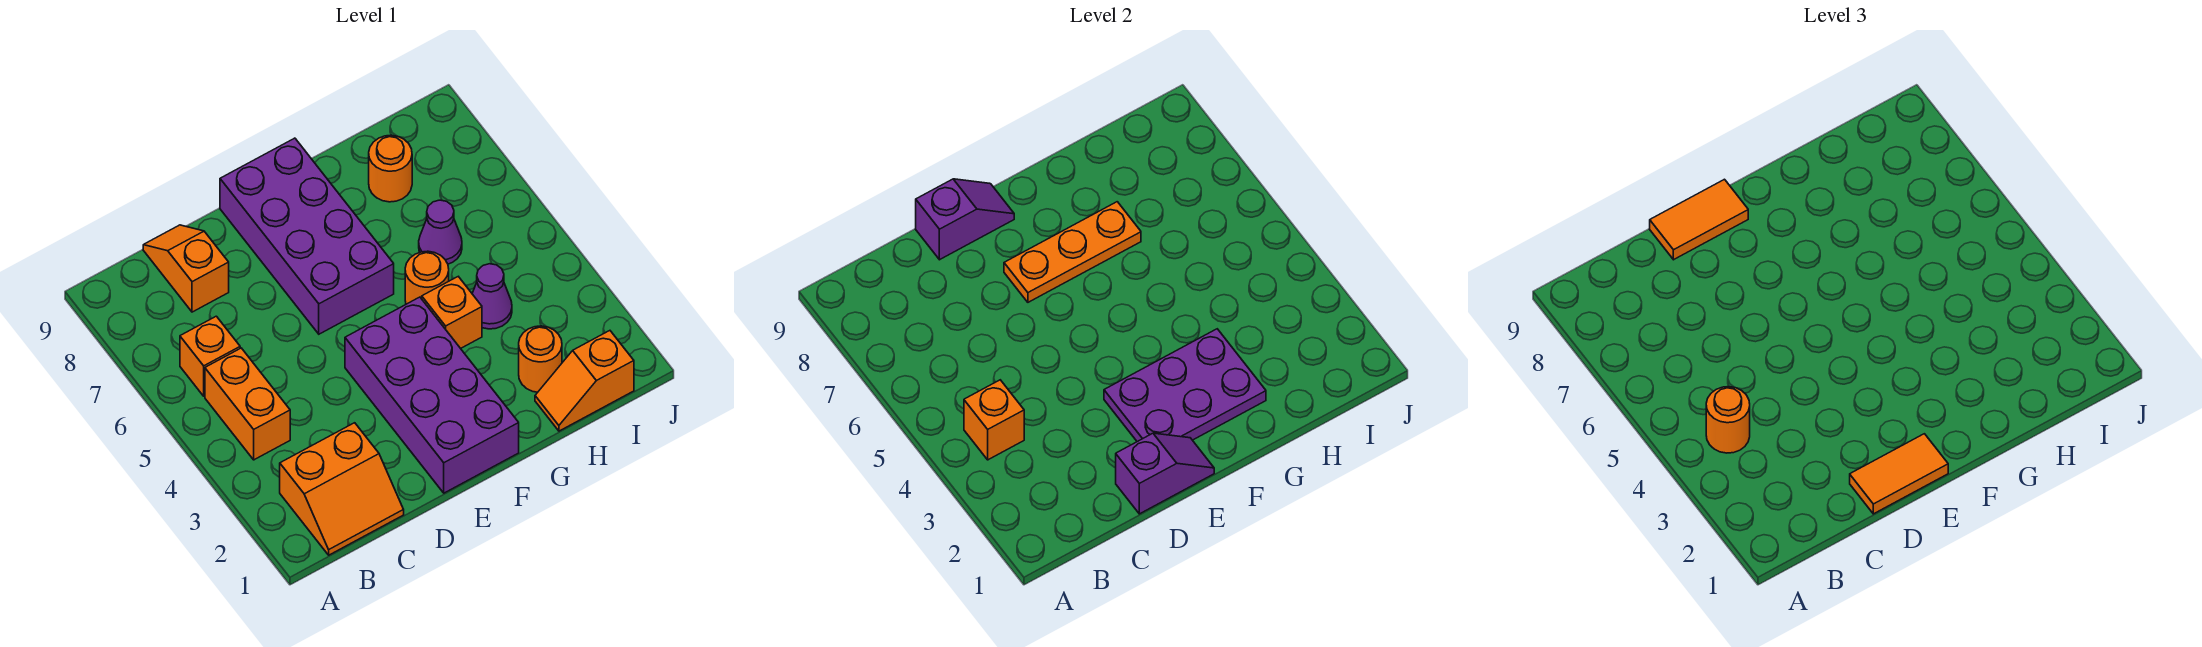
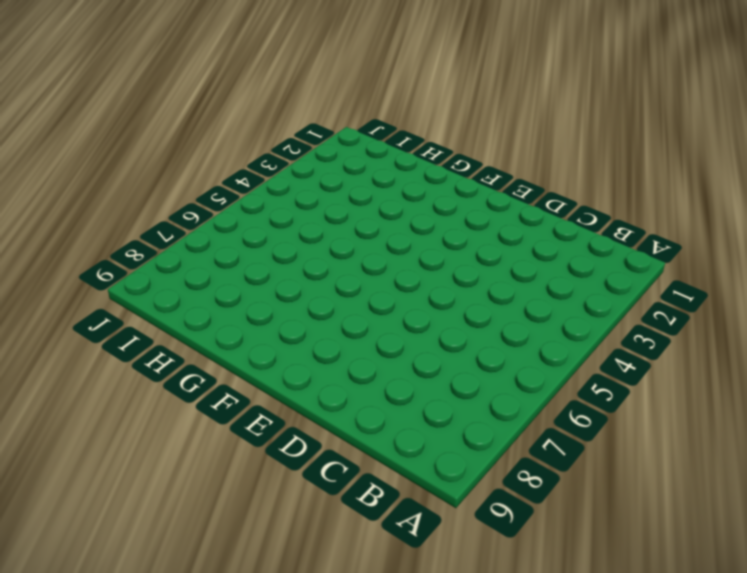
none -> orange 2x2 slope [280,423,404,555]
none -> orange 1x2 brick [205,348,290,460]
none -> orange 1x1 brick [180,316,240,396]

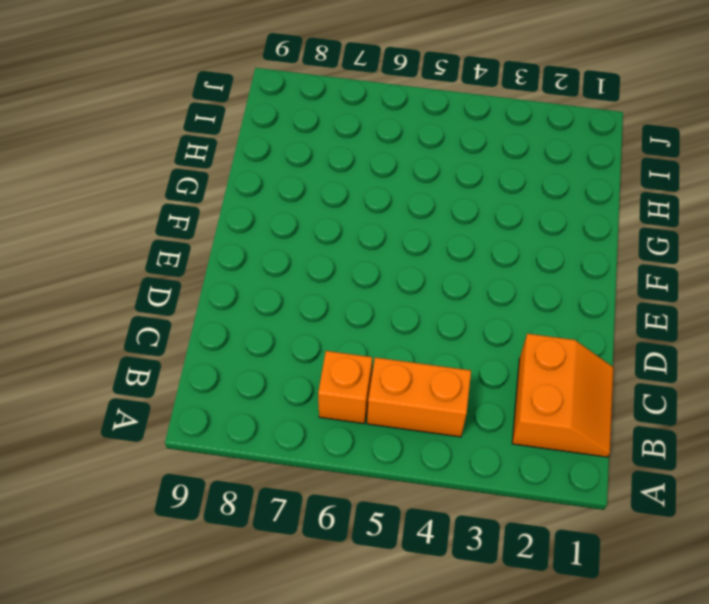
none -> orange 1x2 slope [143,225,229,312]
none -> purple 2x4 brick [345,297,519,493]
none -> purple 2x4 brick [220,138,394,334]

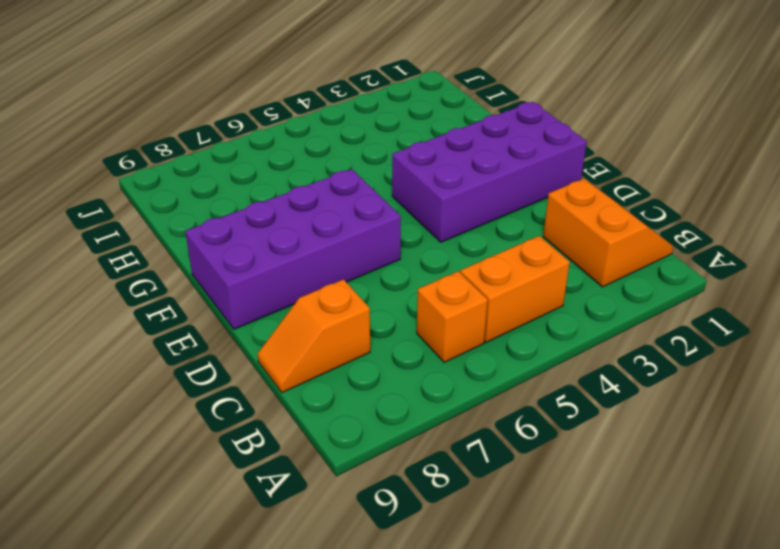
none -> orange 1x1 brick [422,277,482,348]
none -> orange 1x1 round brick [405,251,449,304]
none -> orange 1x2 slope [535,331,634,431]

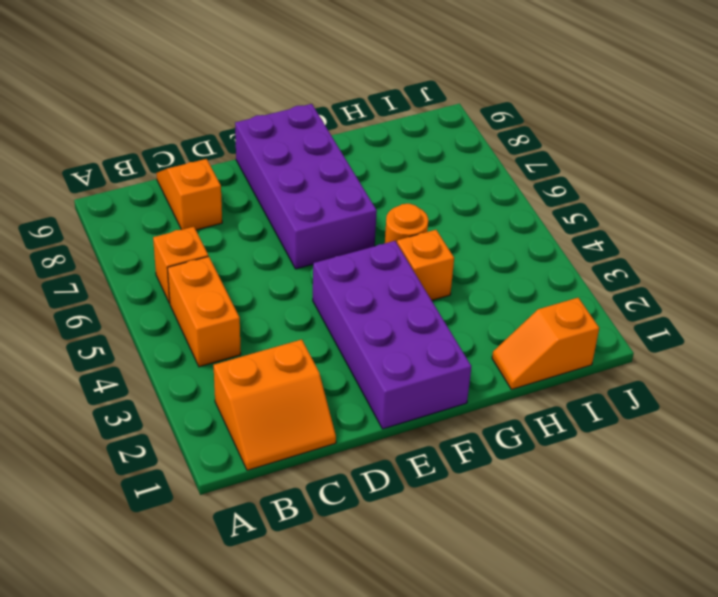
none -> orange 1x1 round brick [519,326,562,392]
none -> purple 1x1 cone [472,264,512,329]
none -> purple 1x1 cone [419,200,462,264]

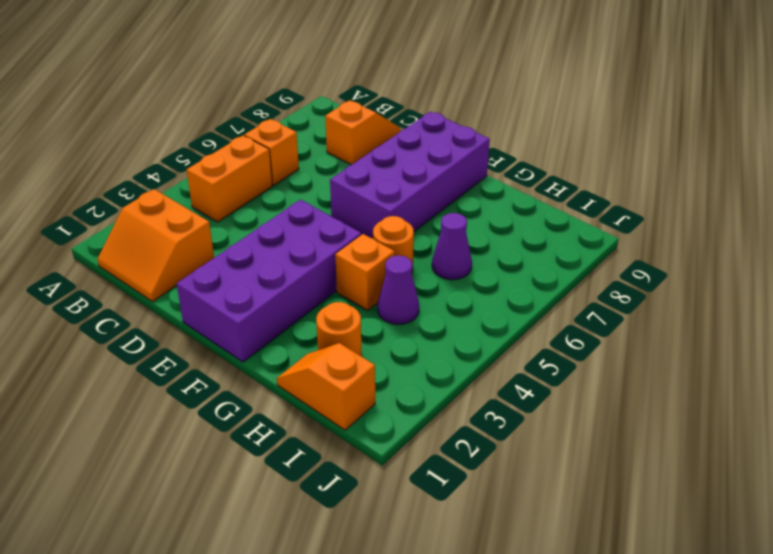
none -> orange 1x1 round brick [369,135,412,202]
none -> orange 1x1 brick [964,380,1024,460]
none -> purple 1x2 slope [1116,433,1214,514]

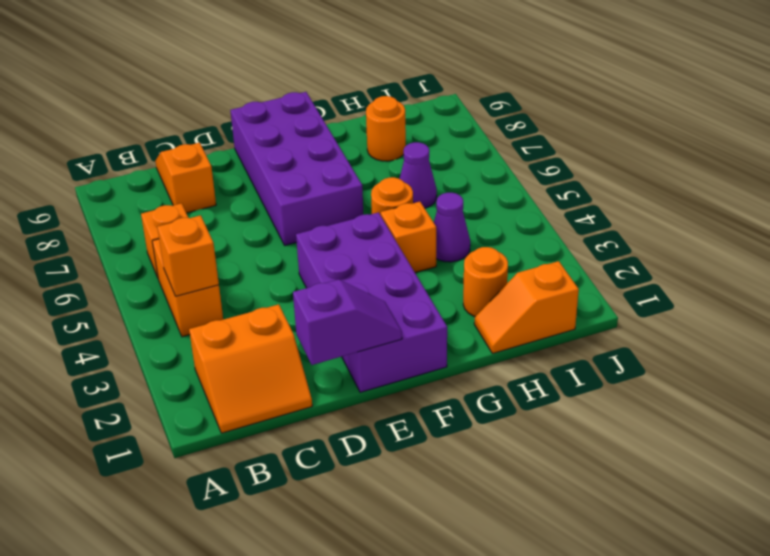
none -> purple 1x2 slope [916,179,1014,260]
none -> purple 2x3 plate [1104,329,1266,442]
none -> orange 1x3 plate [1004,202,1141,302]

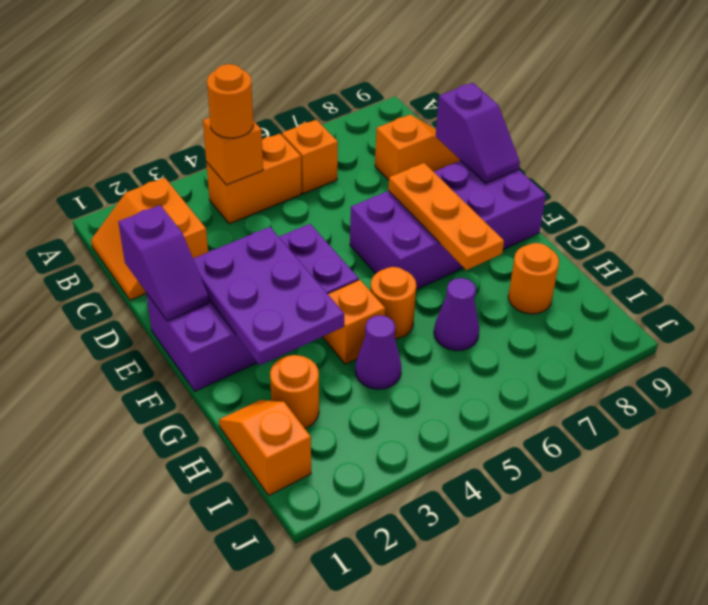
none -> orange 1x2 tile [1850,434,1948,514]
none -> orange 1x2 tile [1650,179,1748,260]

